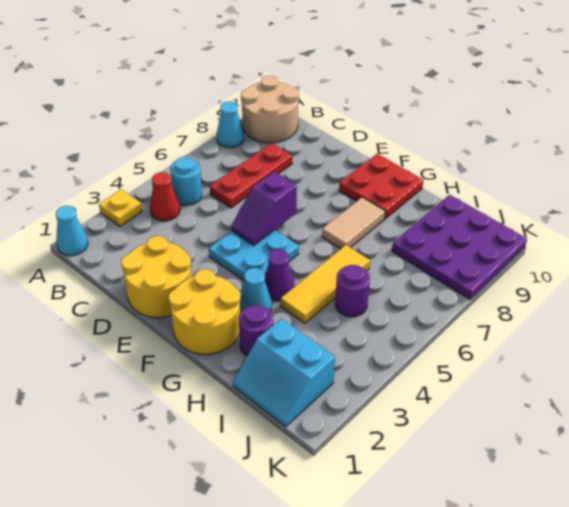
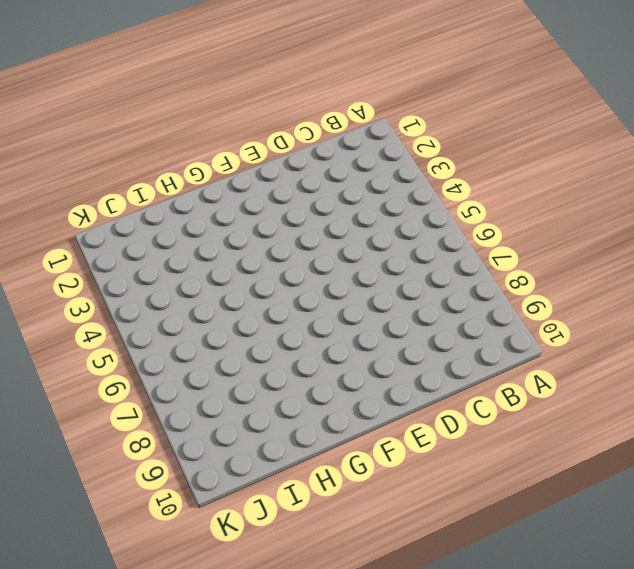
none -> cyan 1x1 cone [56,206,88,256]
none -> yellow 1x1 plate [99,189,142,226]
none -> cyan 1x1 cone [217,101,244,148]

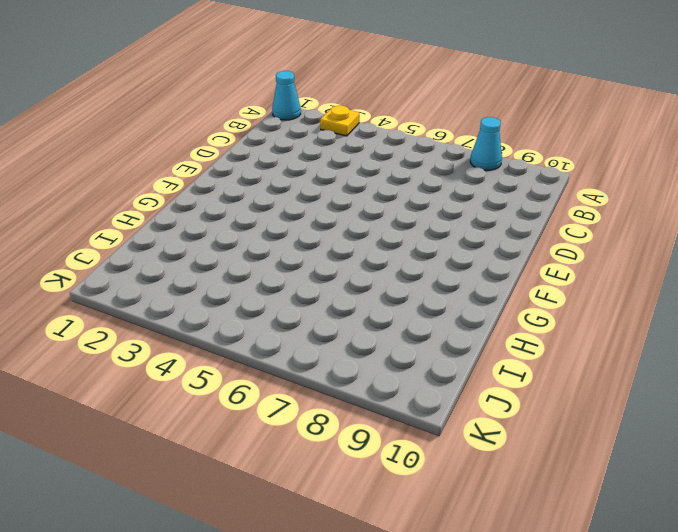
none -> tan 2x2 round brick [241,76,299,143]
none -> red 1x1 cone [150,172,180,221]
none -> cyan 1x1 round brick [170,157,202,205]

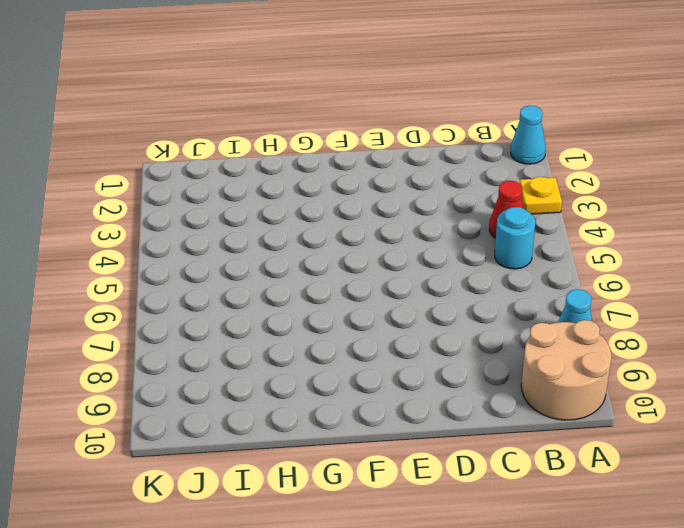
none -> red 1x3 plate [210,143,292,208]
none -> yellow 2x2 round brick [121,236,192,318]
none -> cyan 2x2 plate [209,230,299,281]

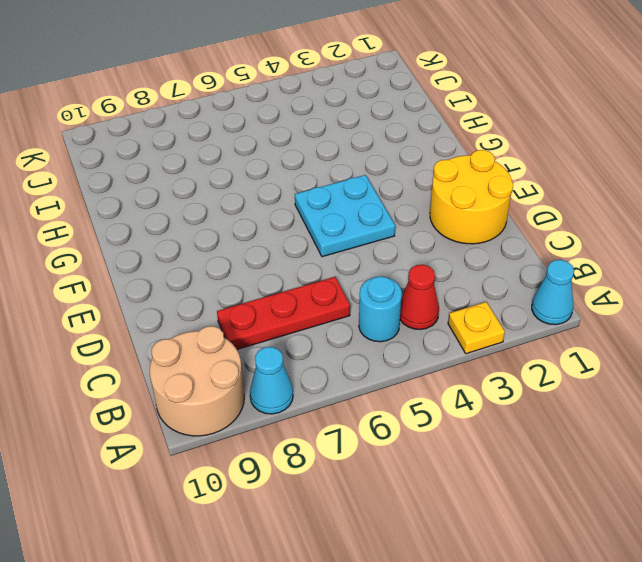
none -> yellow 2x2 round brick [169,269,240,354]
none -> red 2x2 plate [339,154,423,219]
none -> cyan 1x1 cone [240,268,272,312]

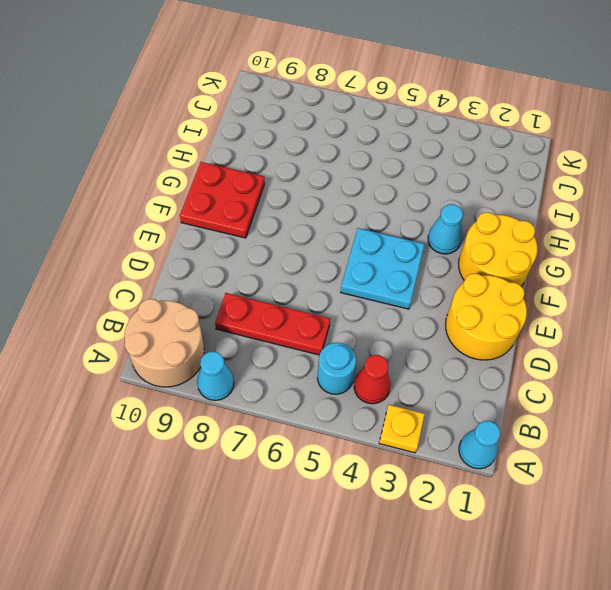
none -> purple 1x1 cone [265,249,295,301]
none -> tan 1x2 tile [322,197,385,249]
none -> purple 1x1 round brick [239,305,273,356]

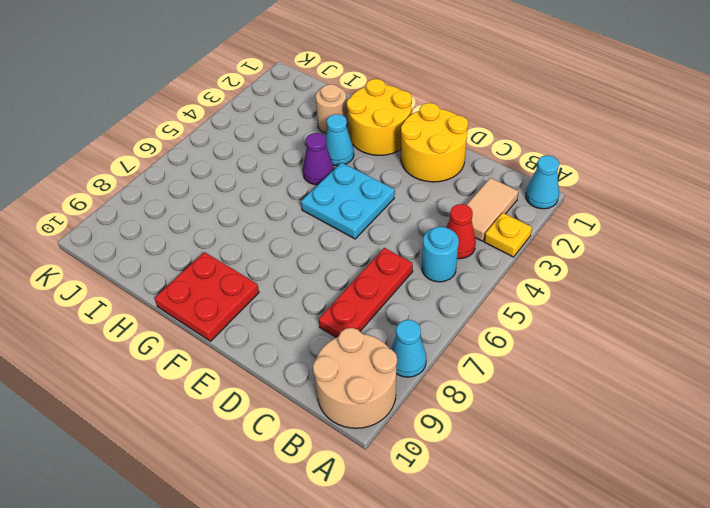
tan 1x2 tile [467,178,519,241] -> tan 1x2 tile moved to [322,197,385,249]
tan 1x1 round brick [316,84,347,134] -> purple 1x1 round brick [239,305,273,356]
none -> yellow 1x3 tile [281,245,370,323]
none -> cyan 2x2 slope [233,319,335,427]
none -> purple 1x1 round brick [335,265,370,317]

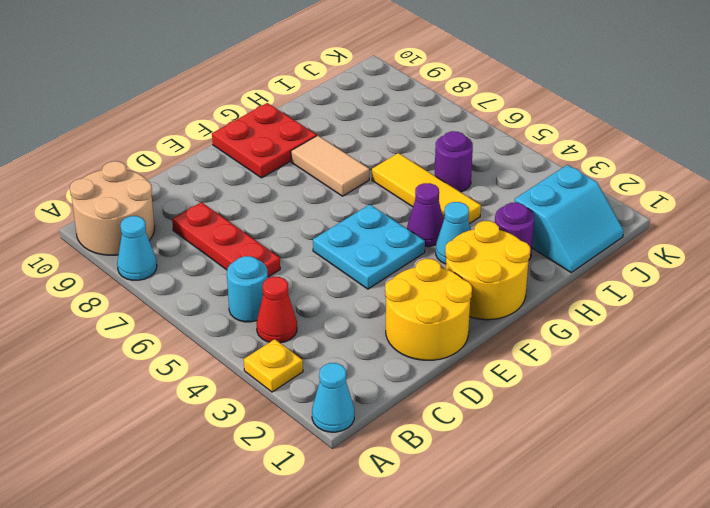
none -> purple 3x3 plate [392,195,527,299]
none -> purple 1x2 slope [231,172,297,245]

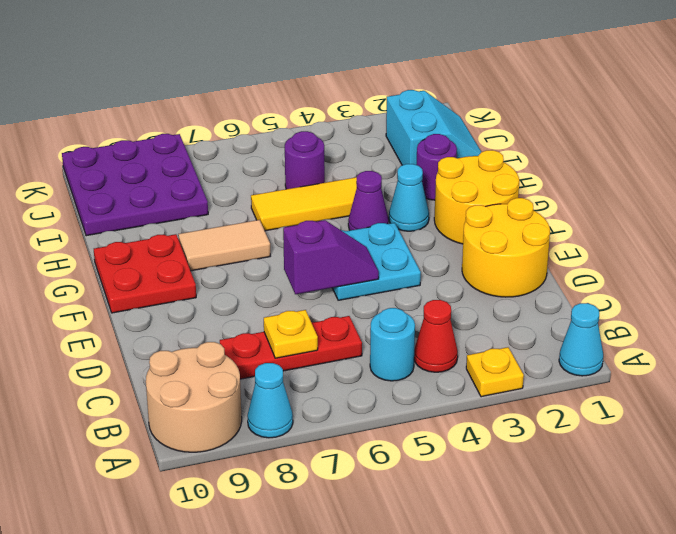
yellow 1x1 plate [264,310,318,358] -> none

